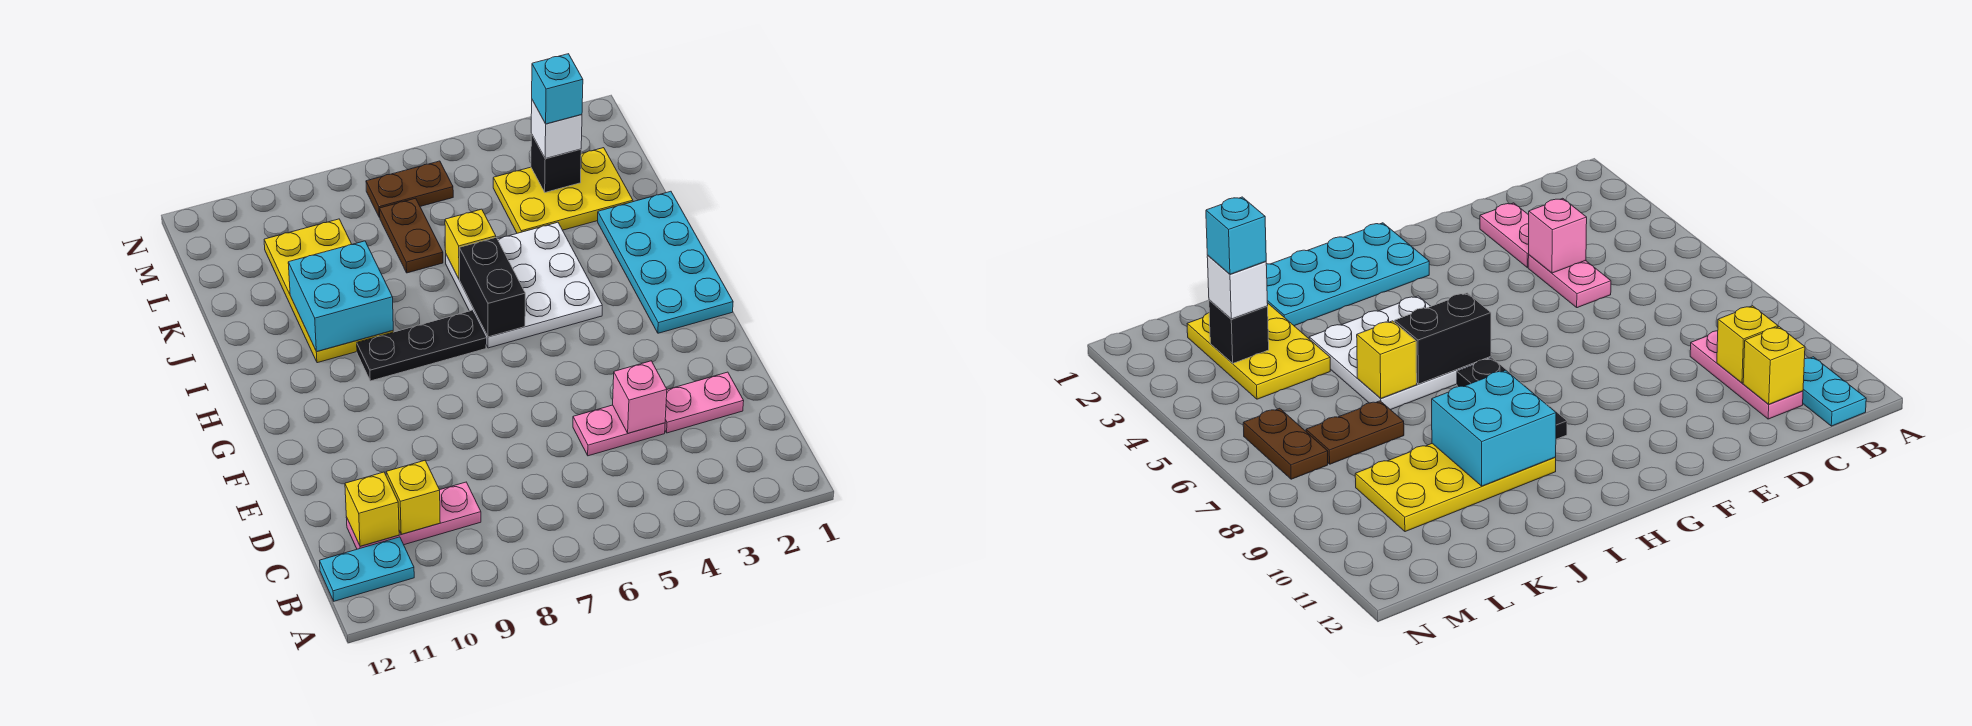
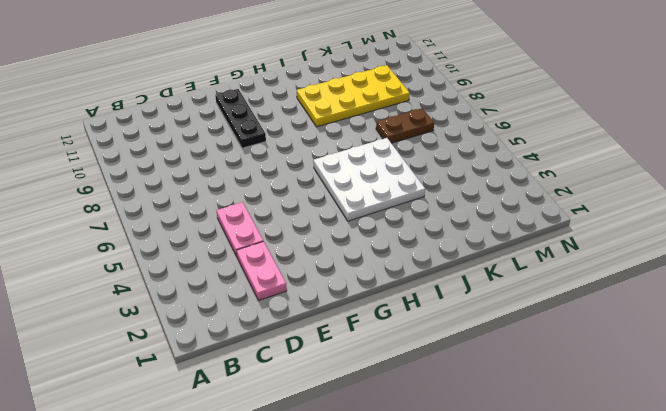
black 1x3 plate [215,89,266,148] -> black 1x3 plate moved to [357,311,486,381]
none -> cyan 1x2 plate [320,537,414,601]
none -> pink 1x3 plate [346,482,481,549]
none -> cyan 2x4 plate [598,191,733,333]

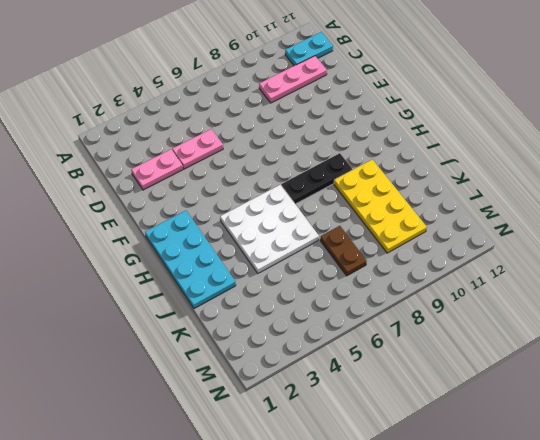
none -> yellow 2x3 plate [493,148,633,233]
none -> brown 1x2 plate [366,161,453,217]
none -> yellow 1x1 brick [386,460,440,534]

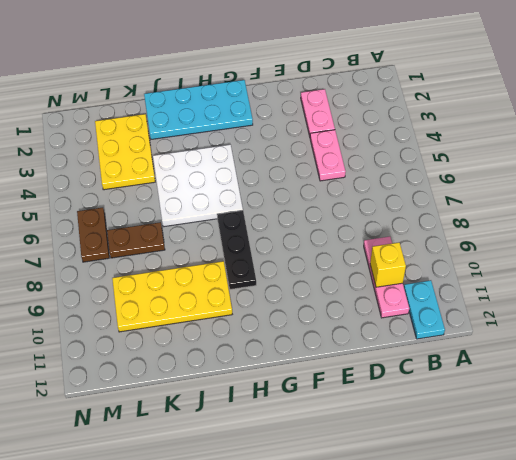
none -> yellow 1x1 brick [345,472,399,546]
none -> pink 1x1 brick [613,361,667,433]
none -> black 1x2 brick [459,238,525,337]

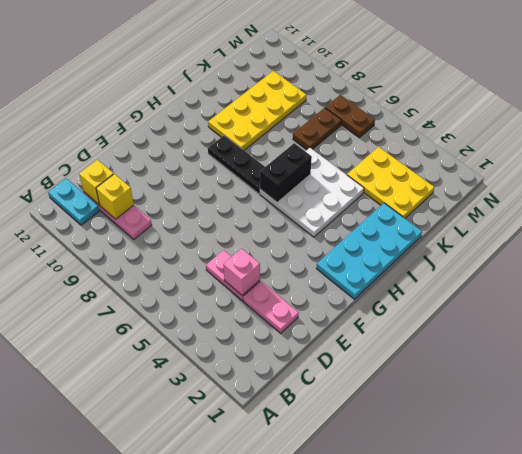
none -> cyan 2x2 brick [288,241,393,352]
none -> yellow 1x1 brick [445,209,496,279]
none -> black 1x1 brick [531,134,581,192]

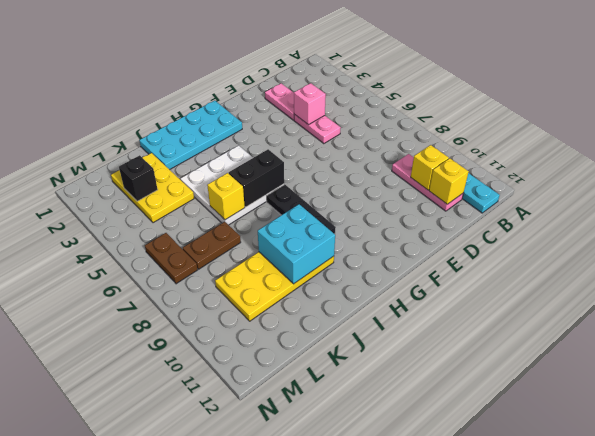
none -> white 1x1 brick [531,100,582,159]
none -> cyan 1x1 brick [532,54,583,124]

